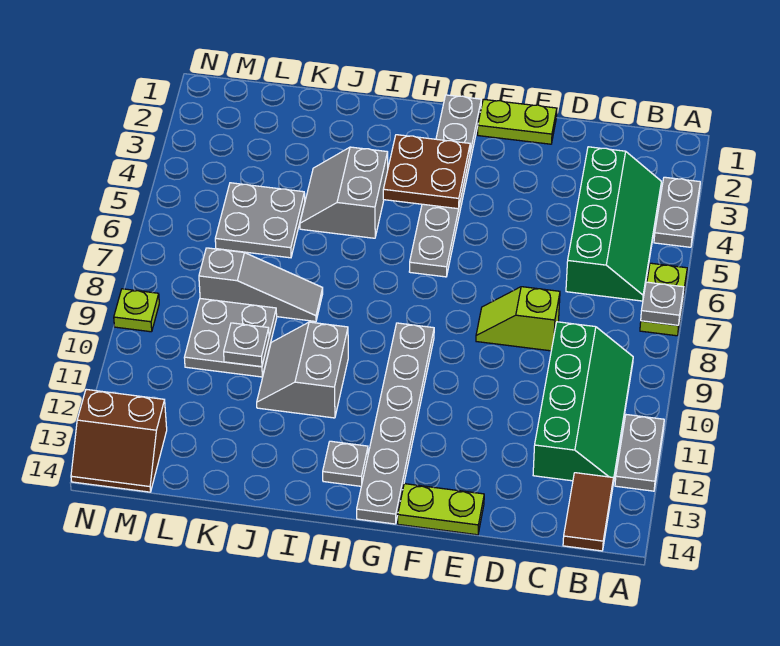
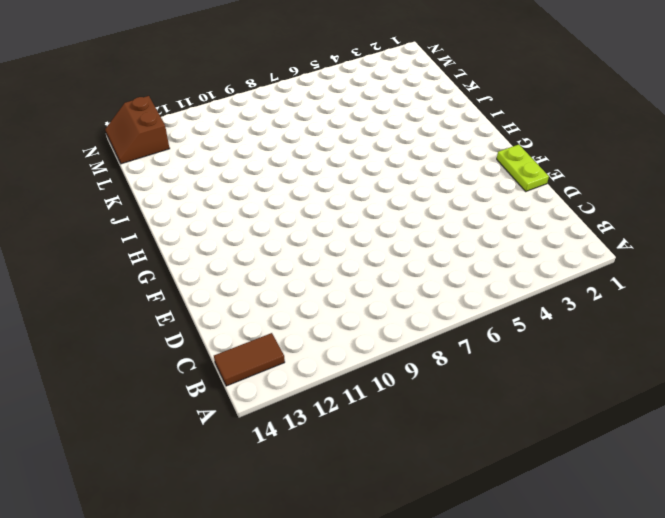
none -> grey 1x2 plate [654,177,700,247]
none -> lime 1x2 plate [640,263,687,336]
none -> grey 1x2 plate [615,415,664,491]

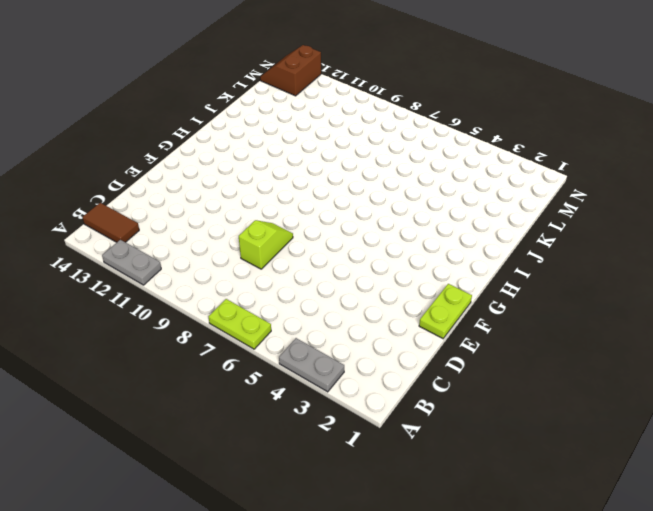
none -> green 2x4 slope [566,147,661,301]
none -> green 2x4 slope [533,322,633,483]
none -> lime 1x2 plate [398,484,484,535]

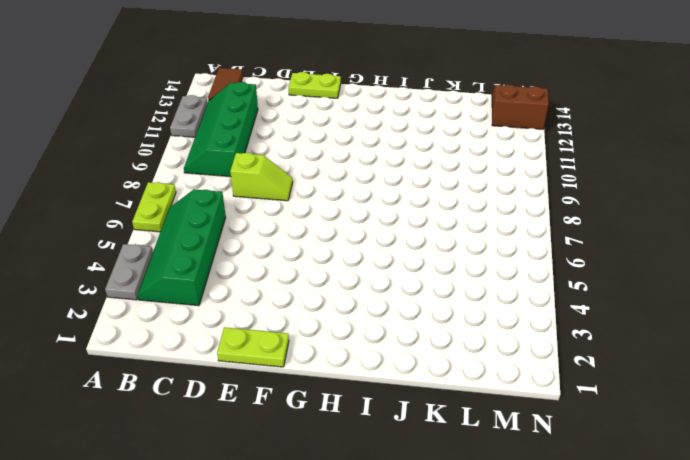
none -> grey 1x6 plate [409,95,481,277]
none -> grey 1x6 plate [357,323,434,524]
none -> grey 1x1 plate [323,441,368,486]

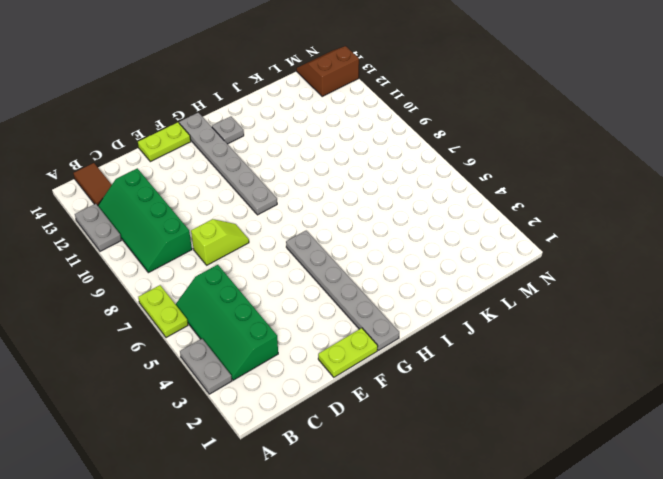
none -> grey 2x2 slope [300,147,388,238]
none -> grey 2x2 slope [257,322,348,418]
none -> grey 1x3 slope [199,248,323,321]

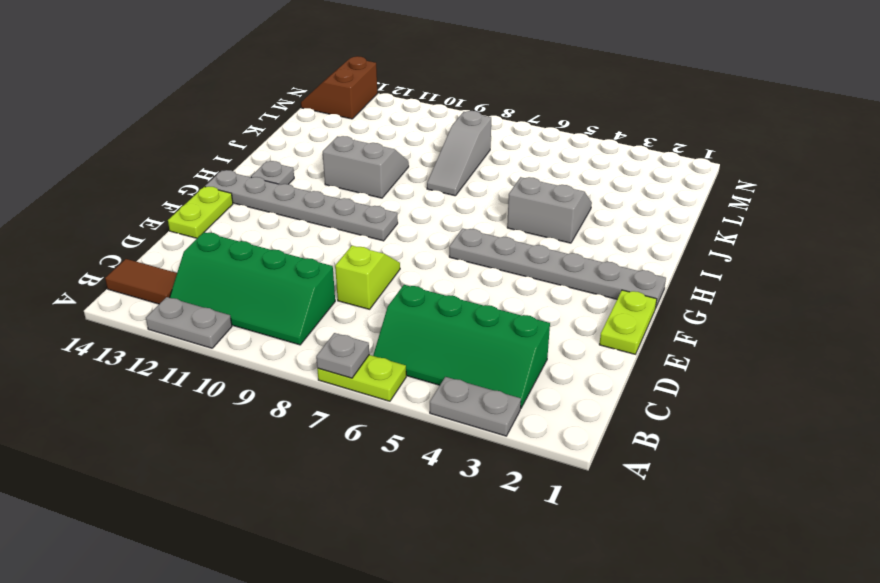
none -> grey 2x2 plate [215,183,305,258]
none -> grey 2x2 plate [184,299,277,377]
none -> lime 1x1 plate [114,289,159,332]

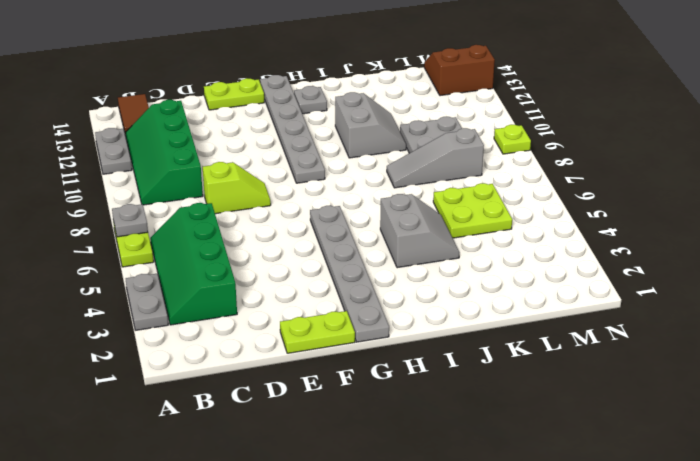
lime 2x2 plate [433,183,512,238] -> grey 2x2 plate [215,183,305,258]
none -> brown 2x2 plate [383,135,470,209]
none -> grey 1x1 plate [224,323,269,367]

